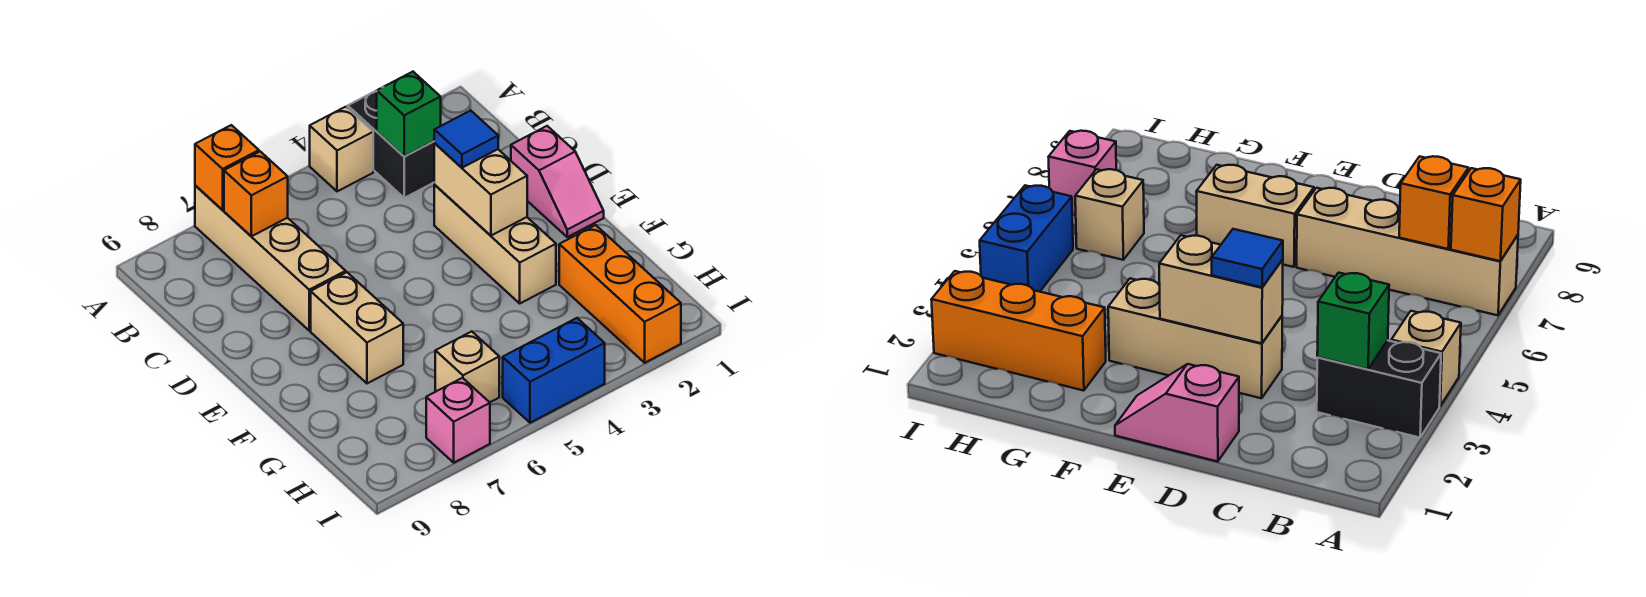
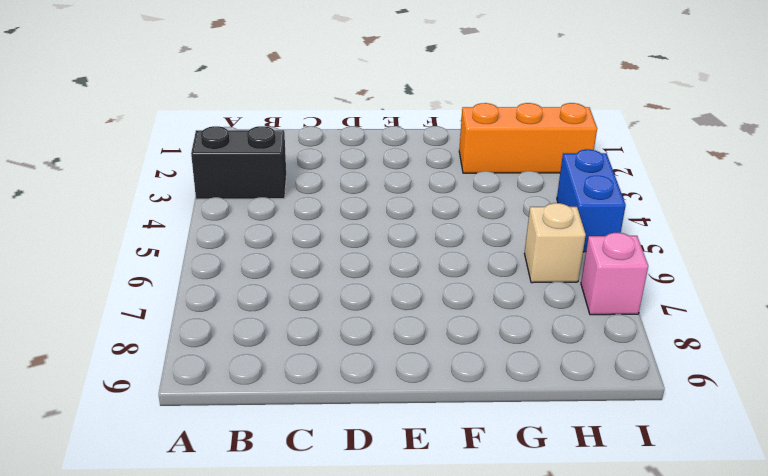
none -> tan 1x1 brick [310,107,373,191]
none -> tan 1x4 brick [195,185,346,331]
none -> pink 1x2 slope [511,126,604,237]

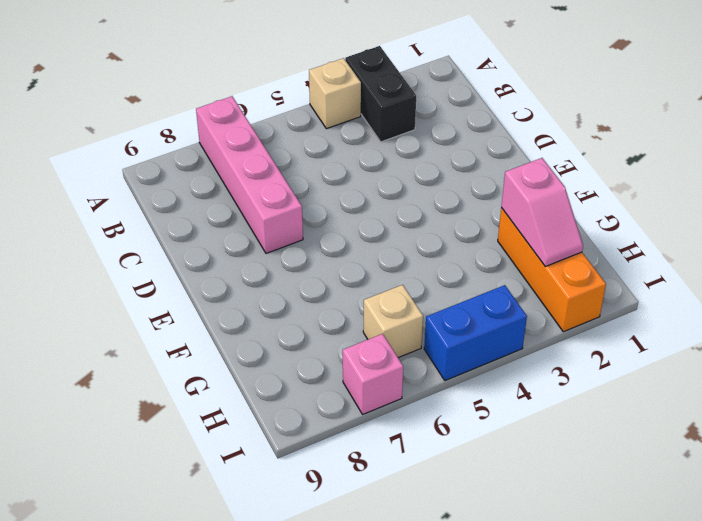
pink 1x4 brick [196,96,303,253] -> tan 1x4 brick [195,185,346,331]
pink 1x2 slope [501,158,583,266] -> pink 1x2 slope moved to [511,126,604,237]
none -> tan 1x3 brick [434,185,556,303]
none -> tan 1x2 brick [311,272,403,383]
none -> orange 1x1 brick [195,125,259,210]

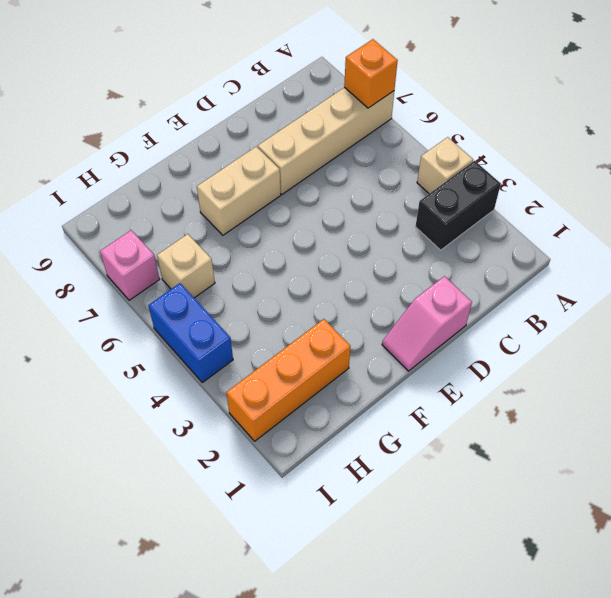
none -> tan 1x3 brick [434,185,556,303]
none -> green 1x1 brick [377,72,441,156]
none -> orange 1x1 brick [224,152,288,236]

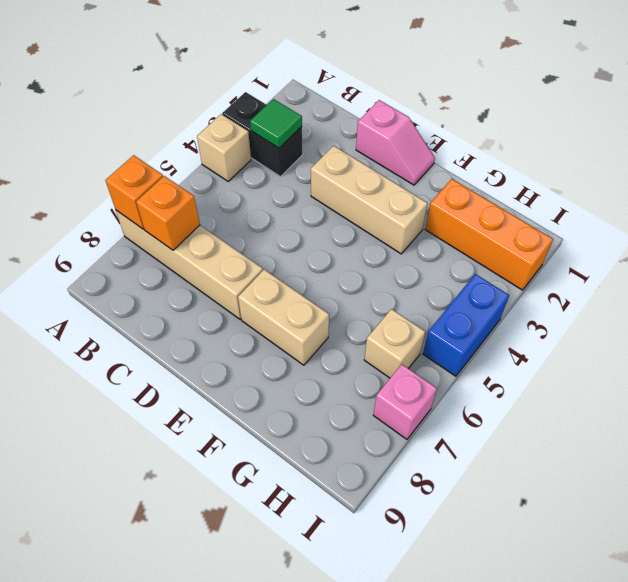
green 1x1 tile [250,99,302,148] -> green 1x1 brick [377,72,441,156]
none -> tan 1x2 brick [434,144,527,236]
none -> blue 1x1 tile [434,110,498,168]

